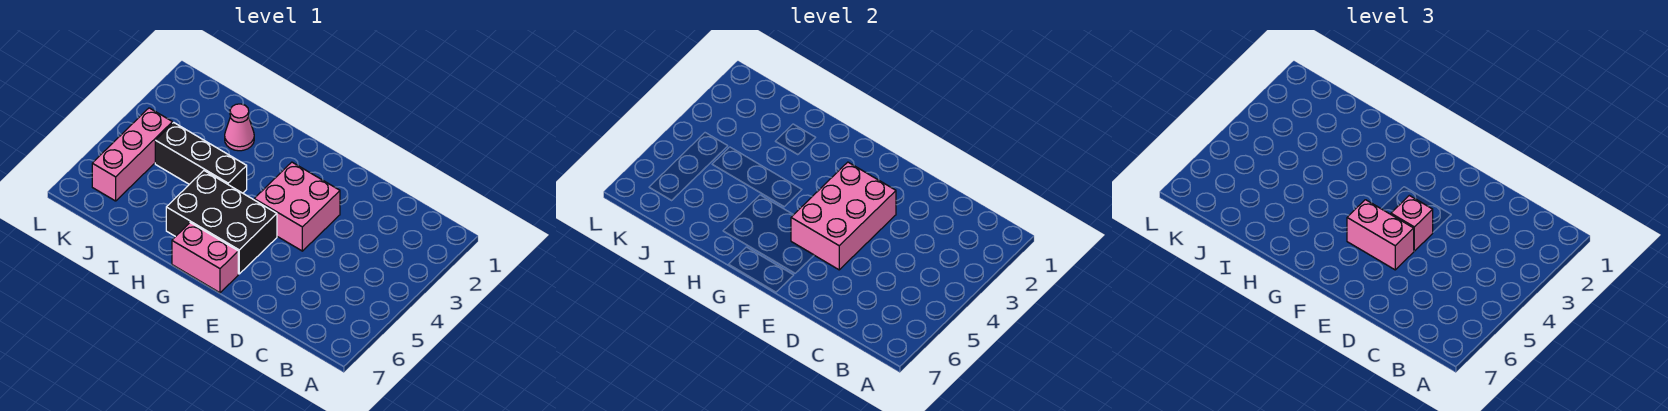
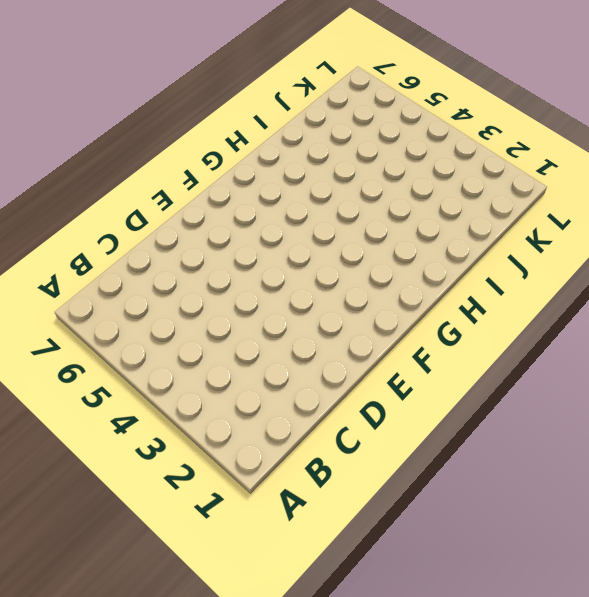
none -> pink 2x2 brick [254,162,340,251]
none -> black 2x3 brick [166,171,277,274]

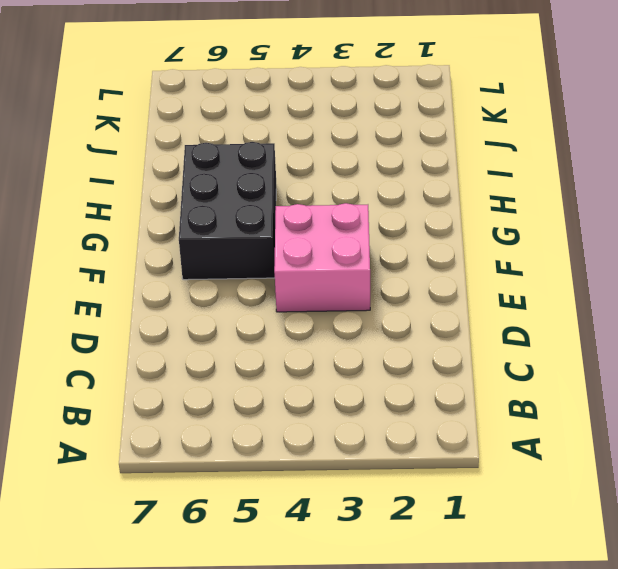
none -> pink 1x2 brick [172,223,238,293]
none -> black 1x3 brick [155,123,247,193]

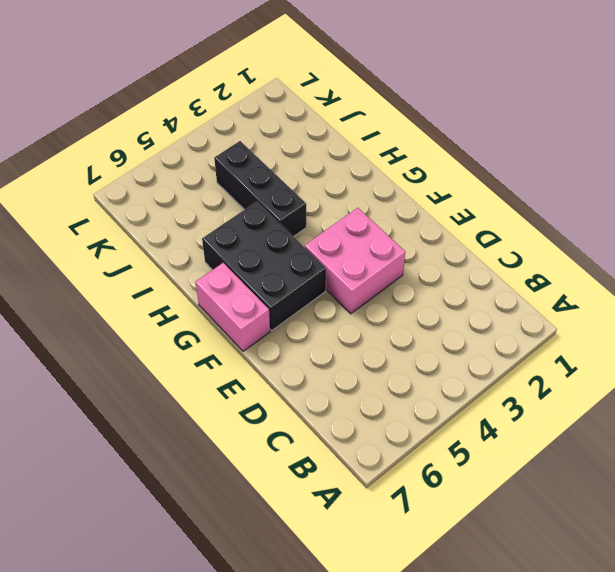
none -> pink 1x1 cone [225,104,254,151]
none -> pink 1x3 brick [92,108,172,201]

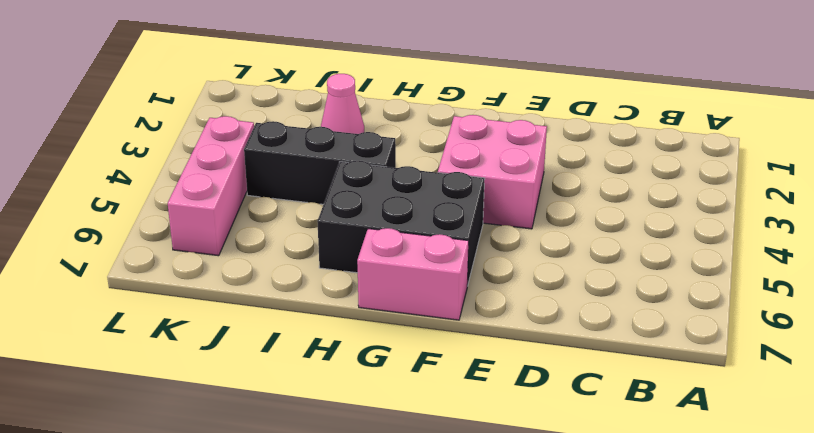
none -> pink 2x3 brick [791,162,896,270]
none -> pink 1x1 brick [1391,195,1433,251]

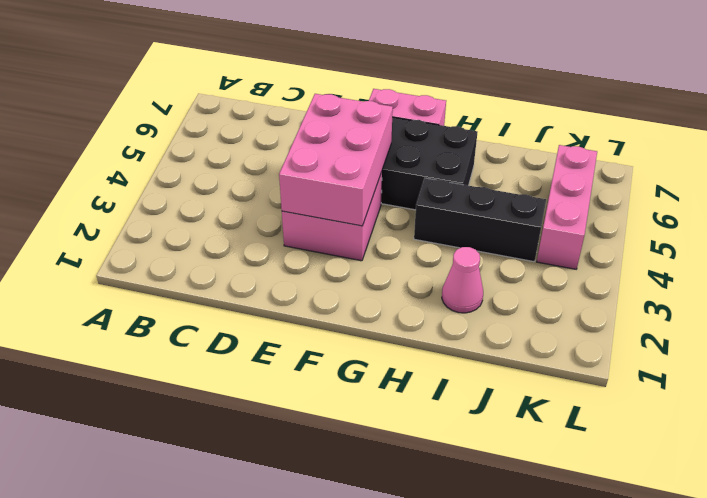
none -> pink 1x1 brick [1391,195,1433,251]
none -> pink 1x2 brick [1347,200,1414,270]

